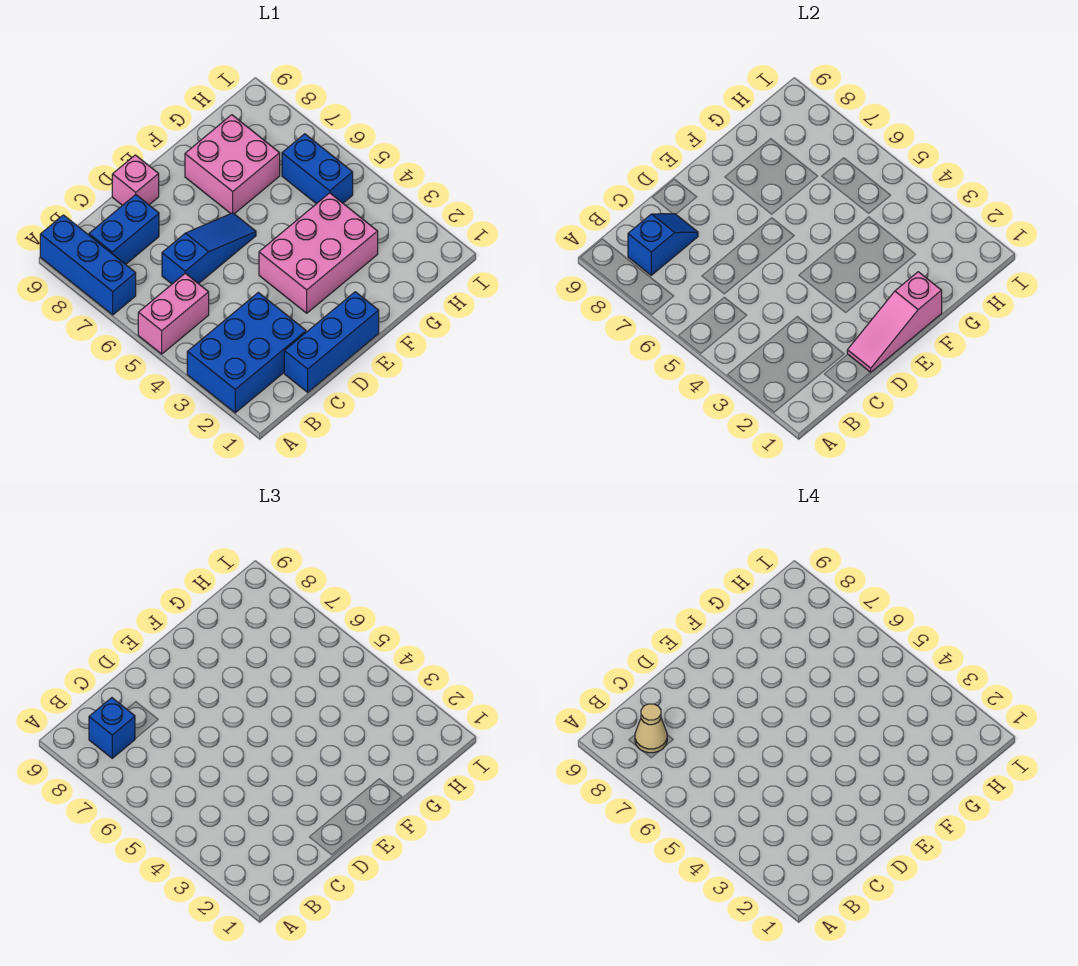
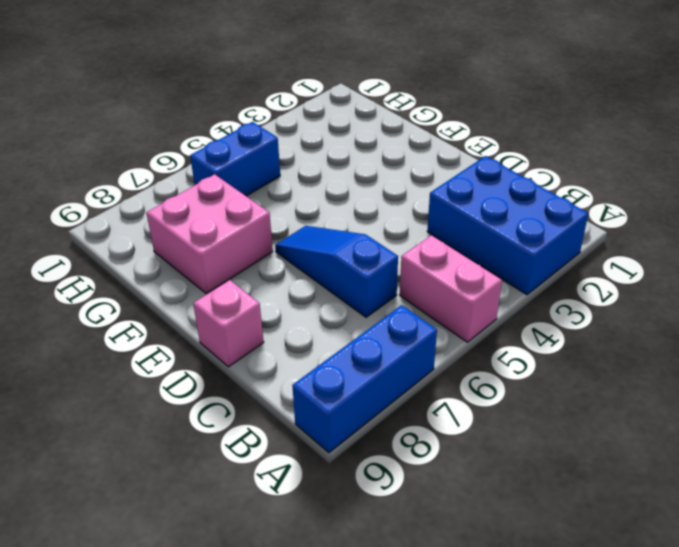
none -> blue 1x2 brick [89,195,159,265]
none -> blue 1x3 brick [284,292,379,392]
none -> pink 2x3 brick [259,193,378,313]

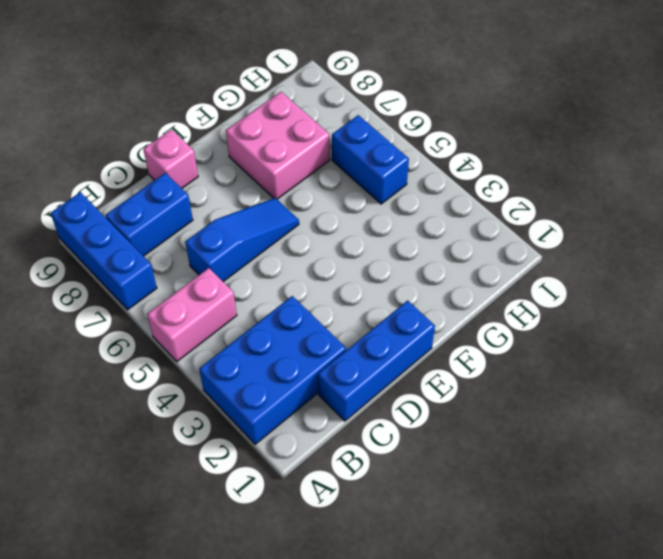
none -> pink 2x3 brick [259,193,378,313]
none -> blue 1x2 slope [628,214,698,275]
none -> pink 1x3 slope [847,272,942,372]

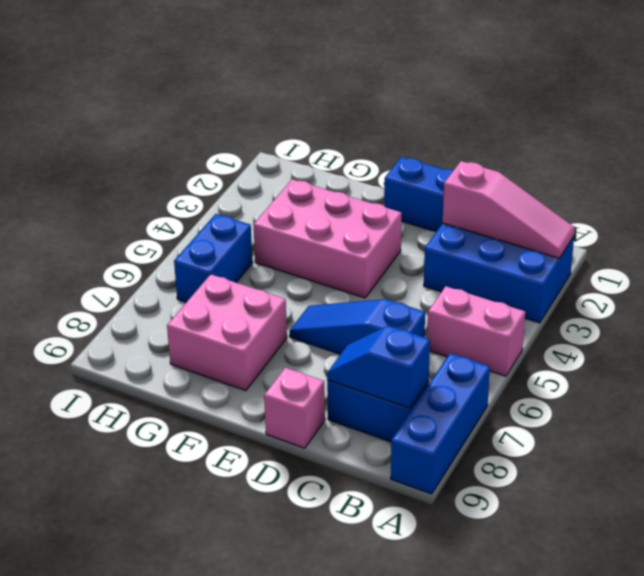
pink 1x3 slope [443,161,575,258] -> pink 1x3 slope moved to [847,272,942,372]
none -> blue 1x1 brick [89,698,135,758]
none -> tan 1x1 cone [635,704,667,753]

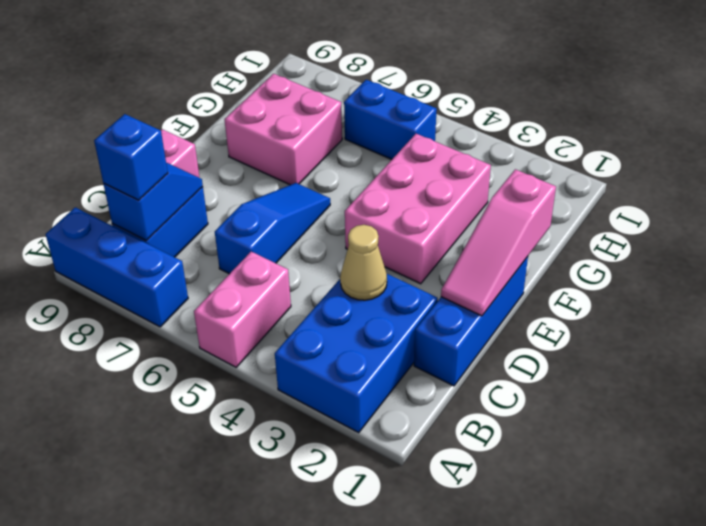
tan 1x1 cone [340,225,387,300] -> tan 1x1 cone moved to [635,704,667,753]

